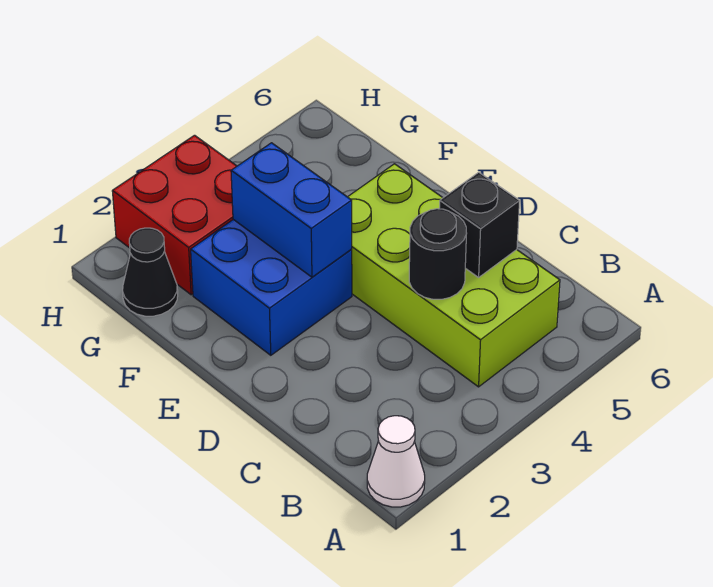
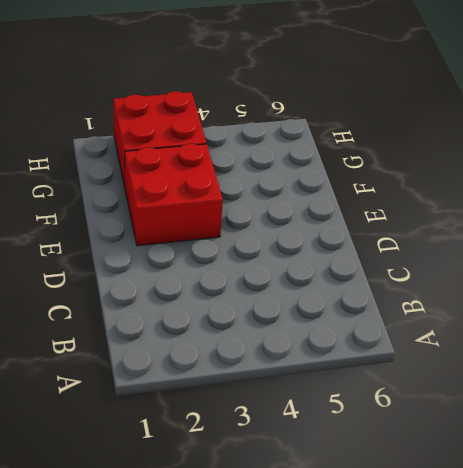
red 2x2 brick [125,144,223,246] -> blue 2x2 brick [191,220,352,355]
none -> white 1x1 cone [367,416,425,507]
none -> lime 2x4 brick [348,164,560,387]

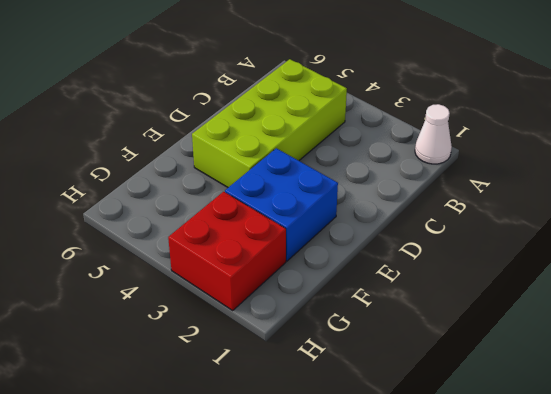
none -> black 1x1 cone [123,228,178,316]
none -> black 1x1 round brick [409,209,467,299]

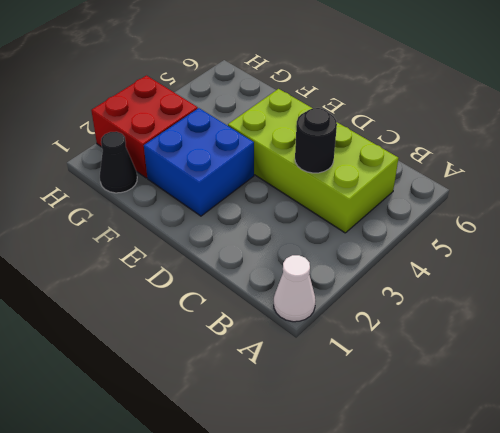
none -> black 1x1 brick [439,172,520,277]
none -> blue 1x2 brick [231,143,352,277]

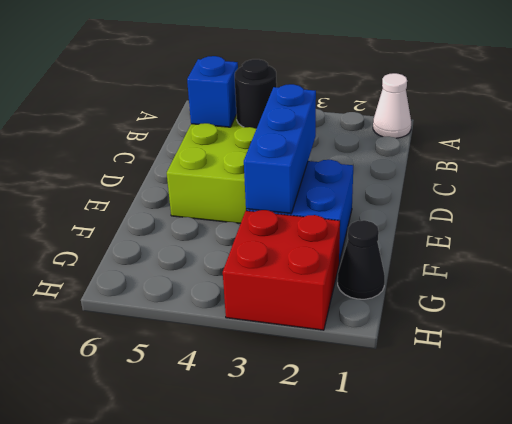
blue 1x1 brick [187,56,238,127] -> black 1x1 brick [439,172,520,277]
blue 1x3 brick [244,84,316,214] -> blue 1x2 brick [231,143,352,277]

